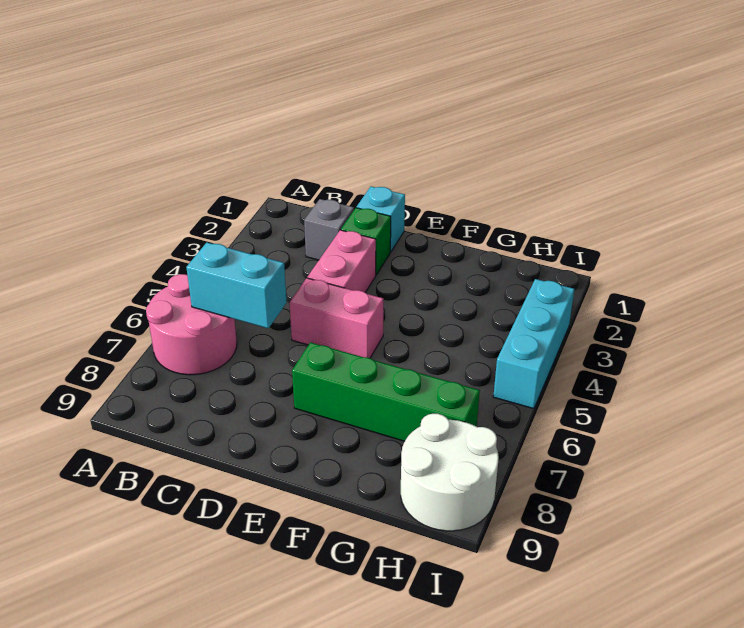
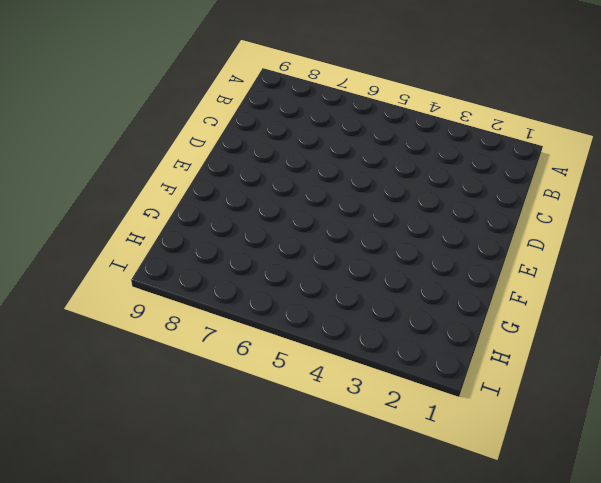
none -> pink 2x2 round brick [146,274,237,375]
none -> grey 1x1 brick [304,199,354,260]

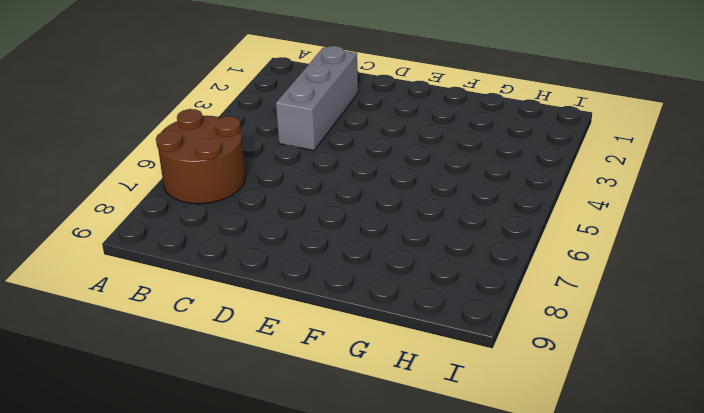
brown 2x2 round brick [156,109,246,204] -> pink 2x2 round brick [146,274,237,375]
grey 1x3 brick [276,46,358,150] -> grey 1x1 brick [304,199,354,260]
none -> cyan 1x1 brick [357,186,405,252]
none -> green 1x1 brick [341,208,391,275]

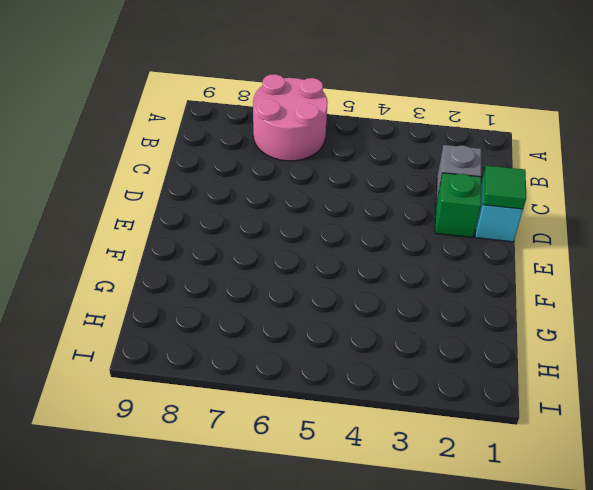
green 1x1 tile [483,166,526,209] -> none
none -> pink 1x2 brick [307,230,376,292]
none -> pink 1x2 brick [289,278,383,358]

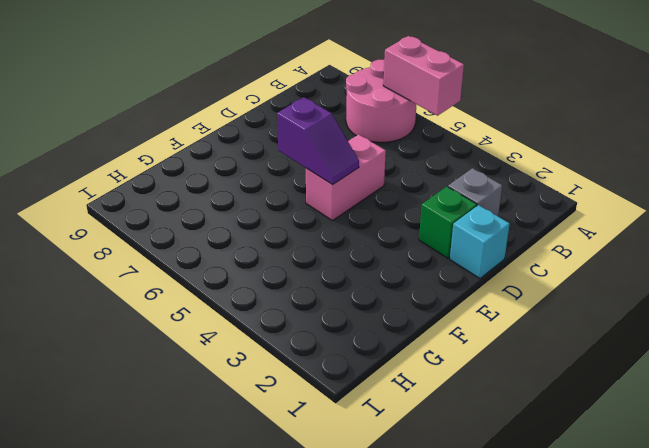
pink 1x2 brick [383,36,464,116] -> pink 1x2 brick moved to [307,230,376,292]
purple 1x2 slope [277,97,359,185] -> none
none -> green 1x4 brick [292,342,480,441]
none -> white 2x2 round brick [401,414,499,531]

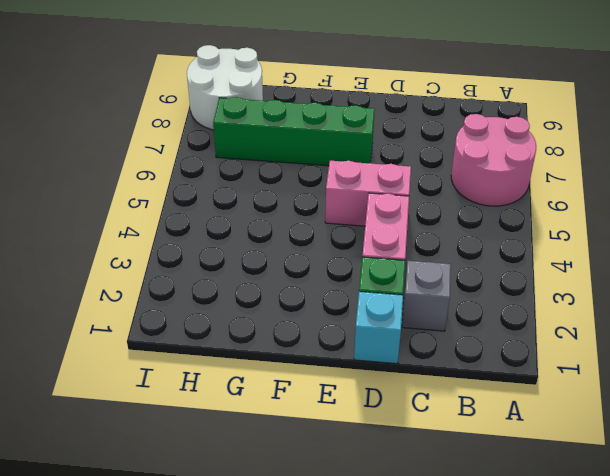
none -> cyan 1x3 brick [493,279,574,409]
none -> cyan 1x2 brick [186,243,287,329]

